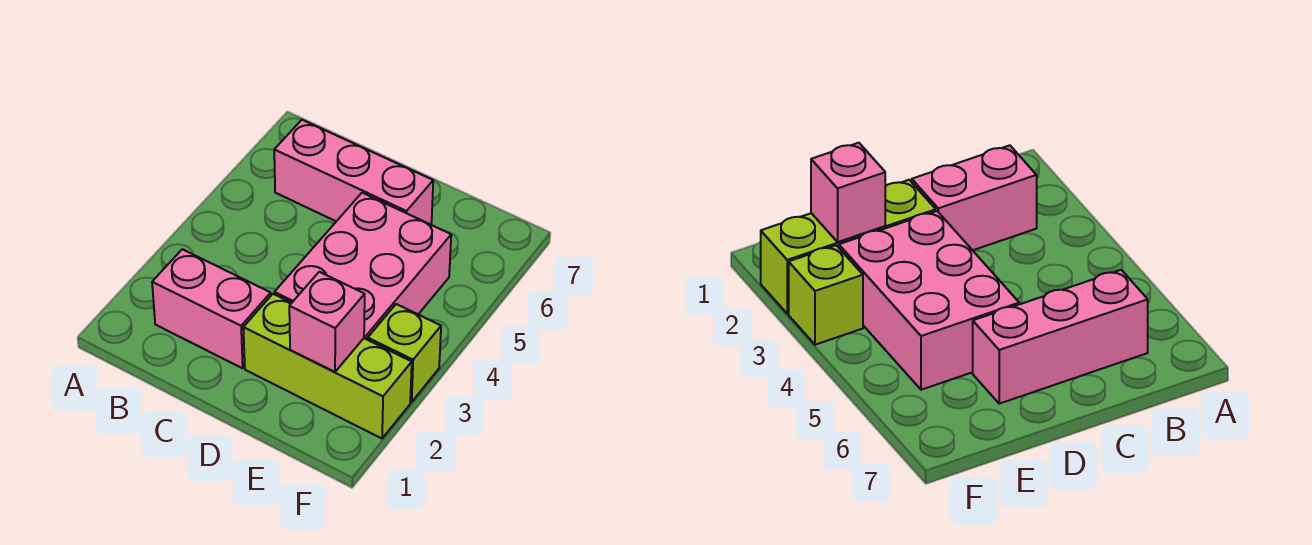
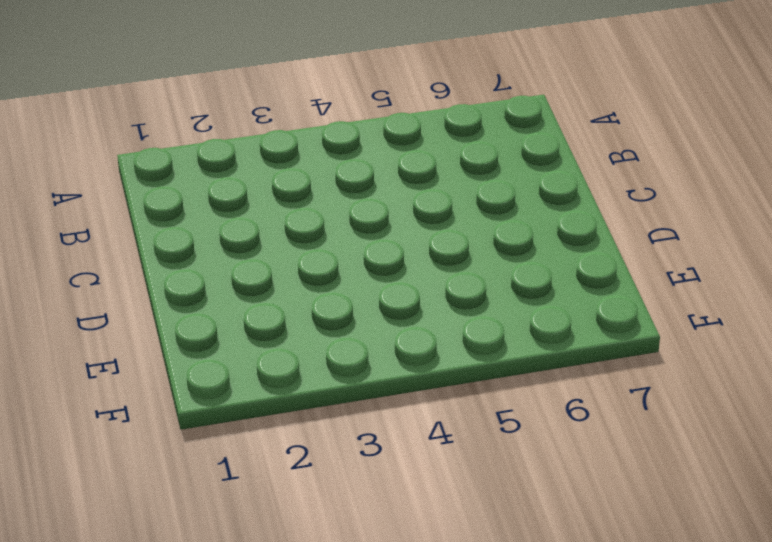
none -> pink 1x2 brick [152,249,271,368]
none -> pink 1x3 brick [274,120,433,224]

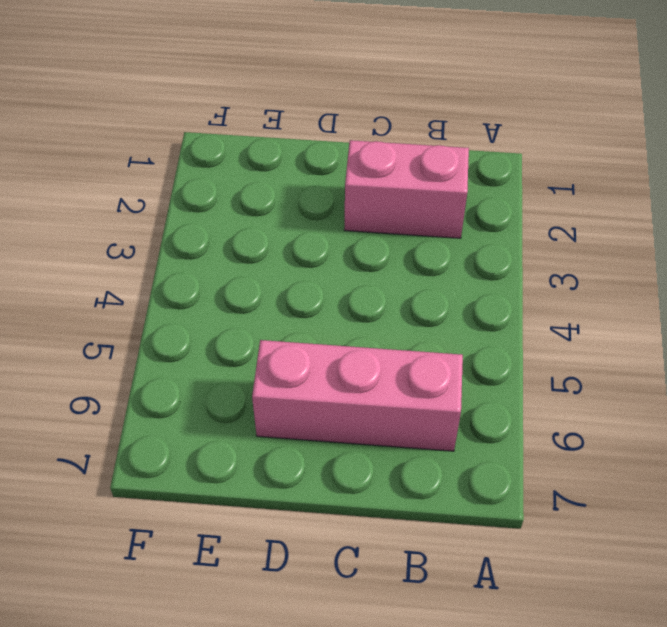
none -> lime 1x3 brick [243,294,412,438]
none -> pink 2x3 brick [274,193,451,340]

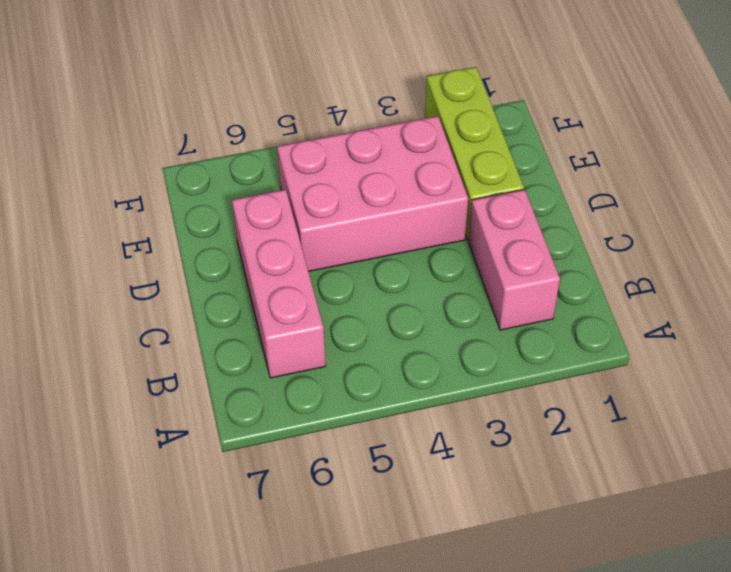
none -> lime 1x1 brick [368,304,441,402]
none -> pink 1x1 brick [289,272,365,372]

